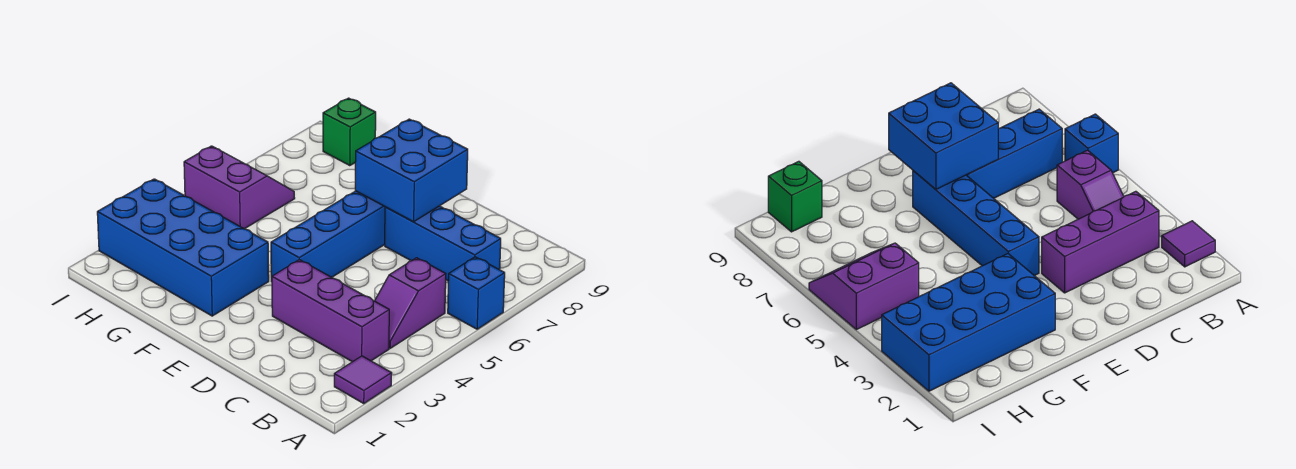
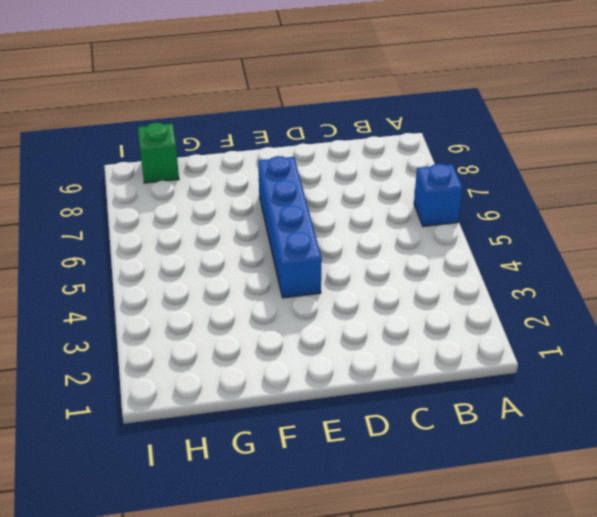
none -> purple 1x1 tile [334,356,392,403]
none -> purple 1x3 brick [272,260,389,362]

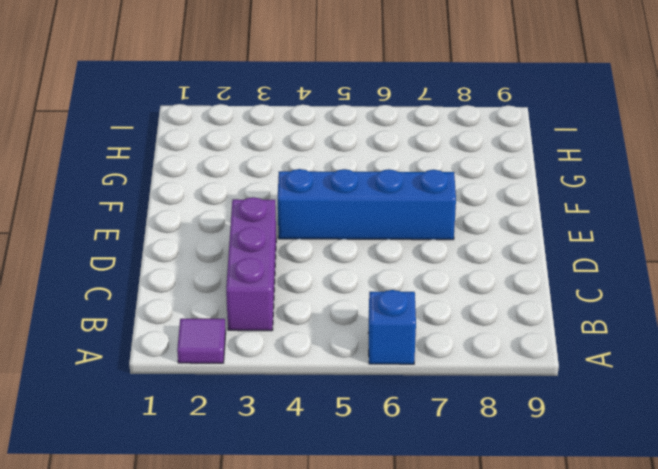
none -> purple 1x2 slope [375,258,446,348]
none -> blue 1x3 brick [385,206,501,281]

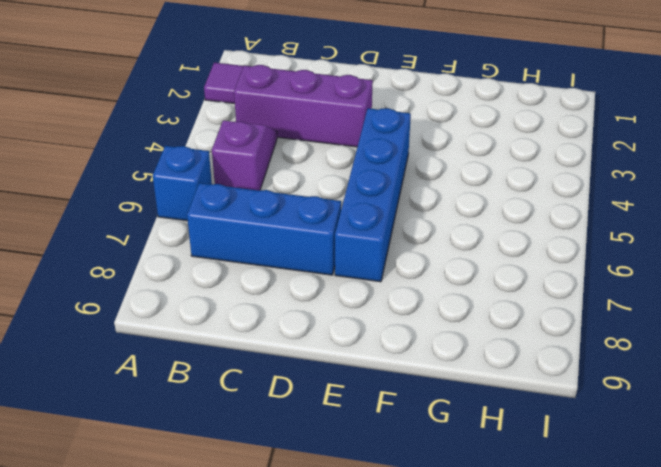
none -> blue 2x4 brick [97,179,269,316]
none -> purple 2x2 slope [184,146,295,229]

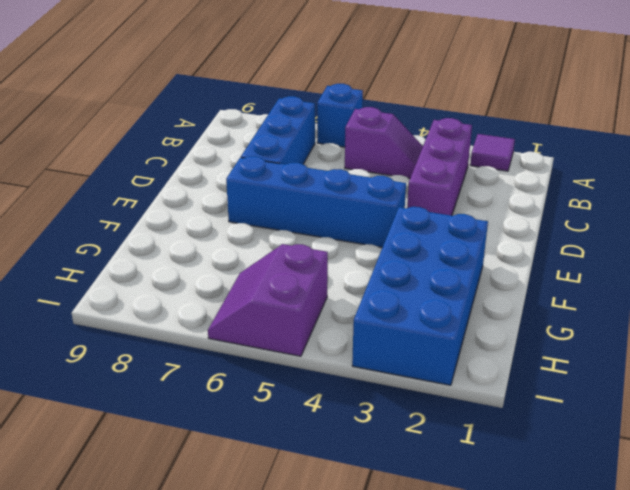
none -> green 1x1 brick [323,98,376,166]
none -> blue 2x2 brick [355,119,468,222]

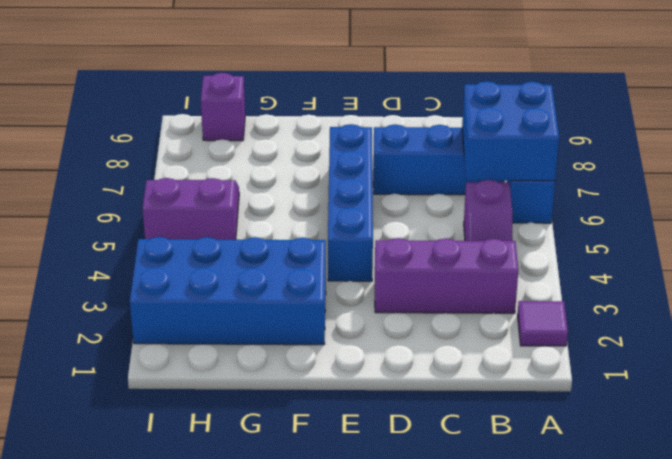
blue 2x2 brick [462,81,559,181] -> blue 2x2 brick moved to [355,119,468,222]
purple 1x1 brick [201,73,245,141] -> green 1x1 brick [323,98,376,166]

